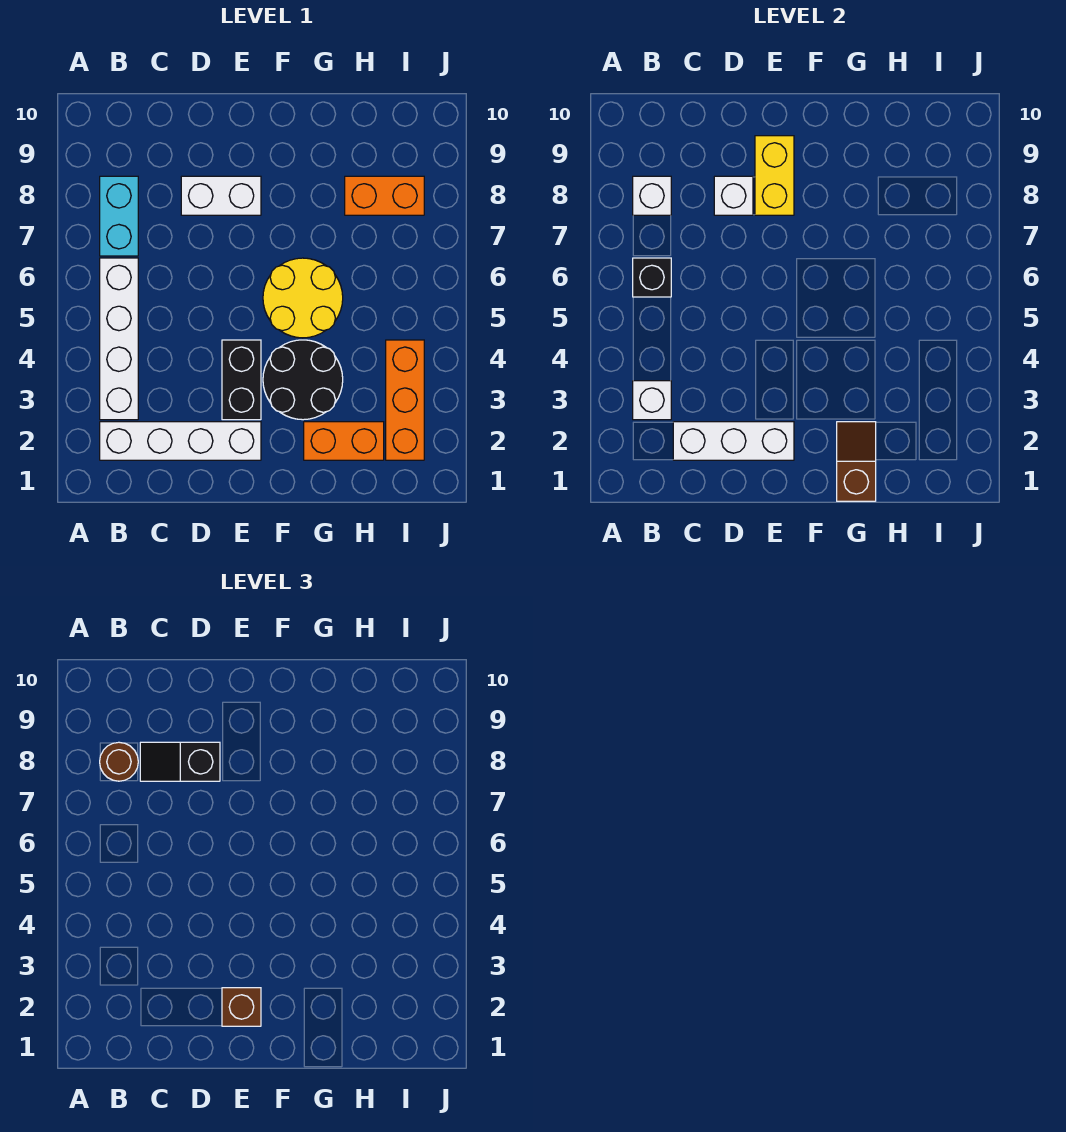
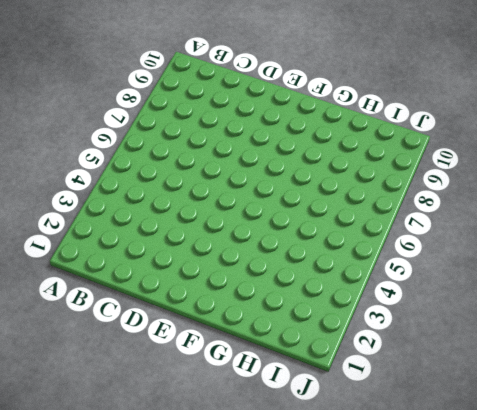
none -> white 1x4 brick [100,422,261,460]
none -> white 1x4 brick [100,258,138,420]
none -> cyan 1x2 brick [100,176,138,256]

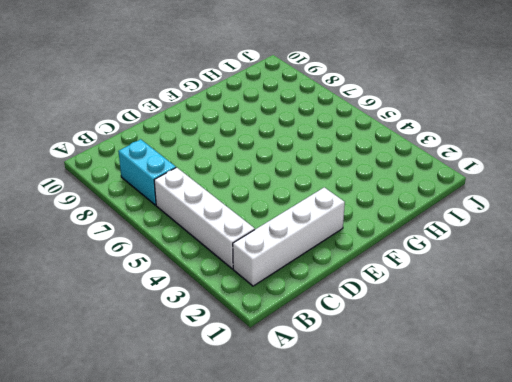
none -> white 1x2 brick [181,176,261,215]
none -> black 1x2 brick [222,340,261,420]
none -> black 2x2 round brick [263,340,343,420]

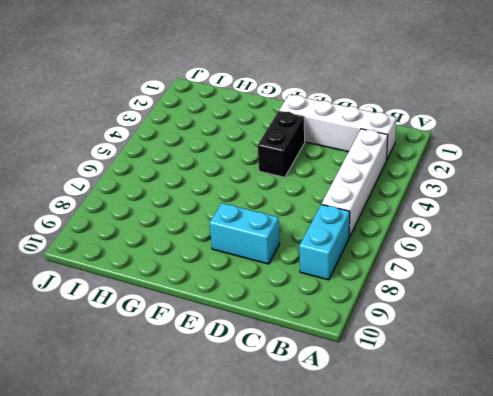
cyan 1x2 brick [210,203,280,264] -> white 1x2 brick [181,176,261,215]
none -> black 2x2 round brick [263,340,343,420]
none -> yellow 2x2 round brick [263,258,343,338]
none -> orange 1x2 brick [304,422,384,460]

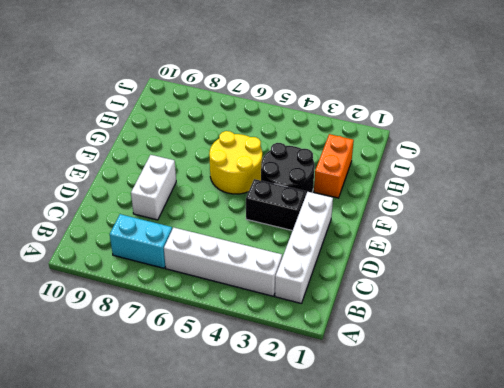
none -> orange 1x2 brick [345,176,424,215]
none -> orange 1x3 brick [386,340,424,460]
none -> white 1x1 brick [633,381,671,420]

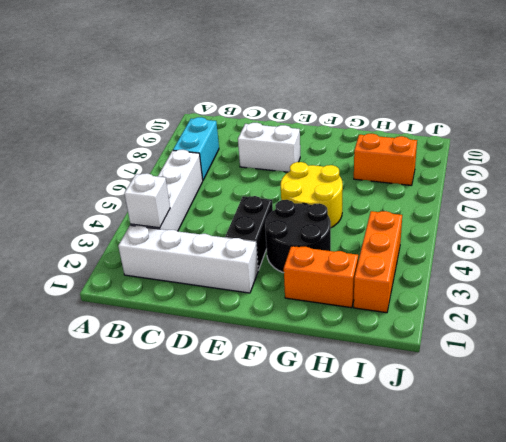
none -> black 1x1 brick [633,258,671,297]
none -> white 1x1 brick [633,176,671,215]
none -> white 1x3 brick [673,422,794,460]

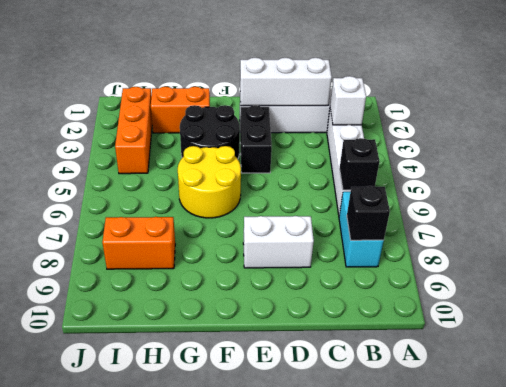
black 1x1 brick [347,186,390,240] -> white 1x1 brick [633,176,671,215]
none -> white 1x1 brick [714,176,753,215]
none -> yellow 1x2 brick [755,136,794,215]
none -> brown 1x2 slope [837,422,876,501]

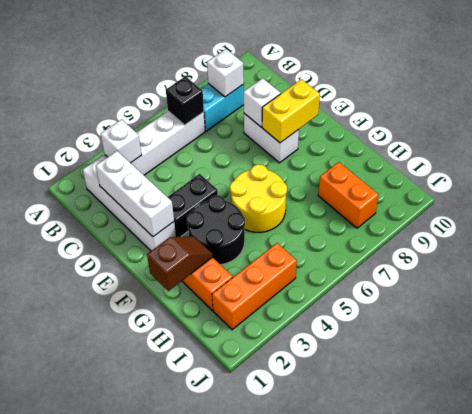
none -> brown 1x1 round brick [100,742,138,781]
none -> black 1x2 slope [140,742,220,781]
none -> brown 1x1 brick [222,988,261,1026]

